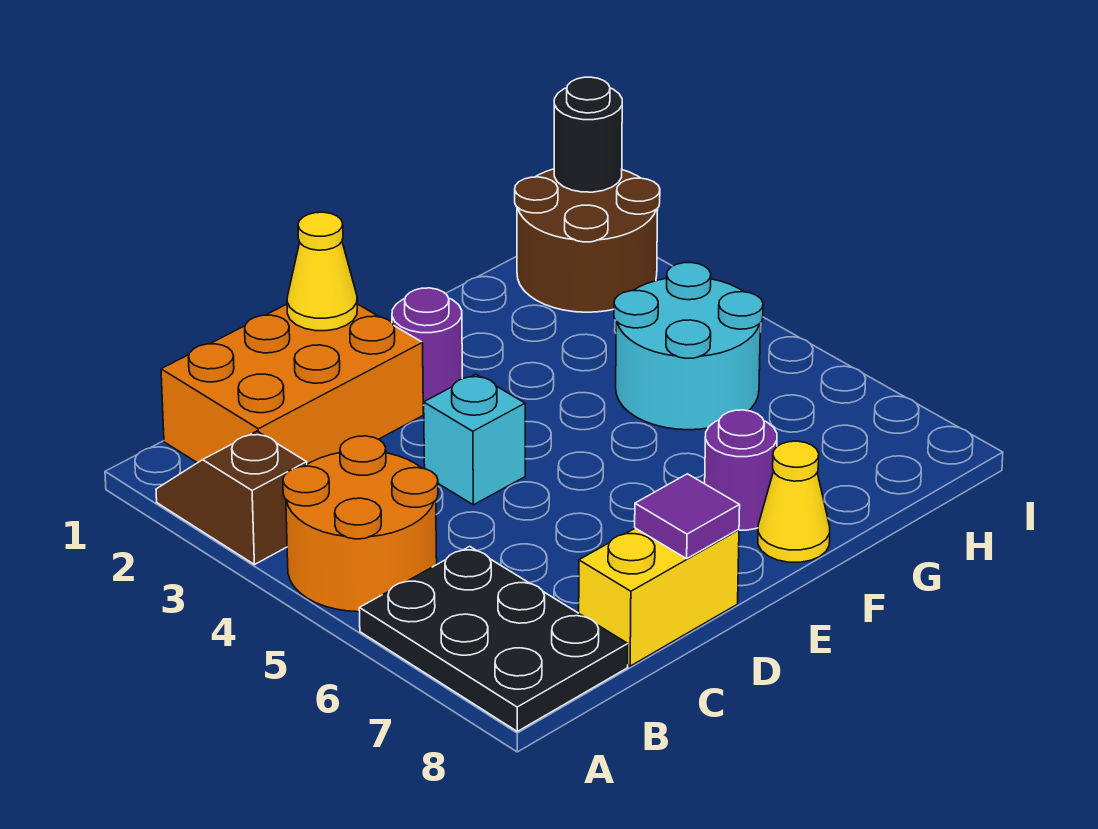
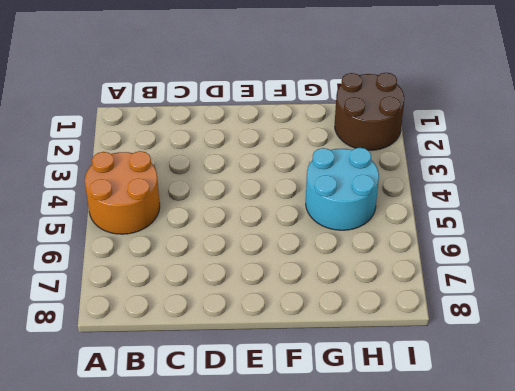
none -> brown 1x2 slope [156,431,307,565]
none -> black 2x3 plate [359,547,628,731]
none -> orange 2x3 brick [161,304,423,464]

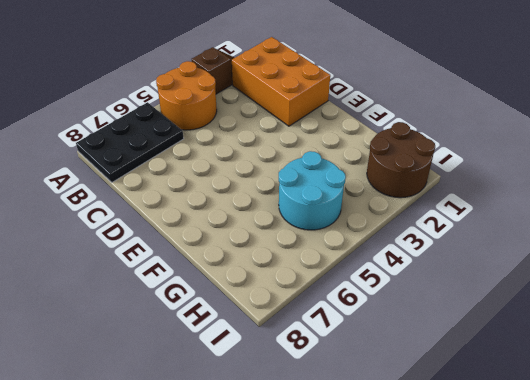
none -> yellow 1x2 brick [579,528,739,666]
none -> cyan 1x1 brick [423,374,525,505]
none -> purple 1x1 round brick [392,288,462,405]

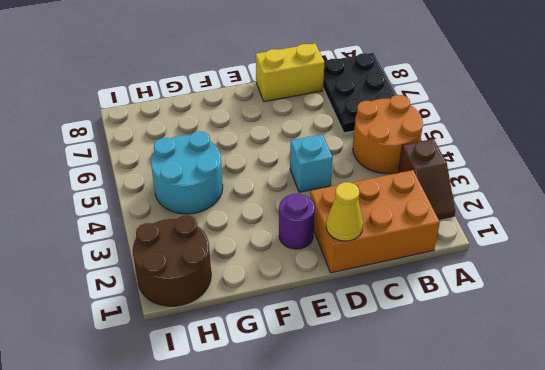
none -> purple 1x1 round brick [705,410,777,530]
none -> yellow 1x1 cone [758,441,830,562]
none -> purple 1x1 tile [635,474,740,559]

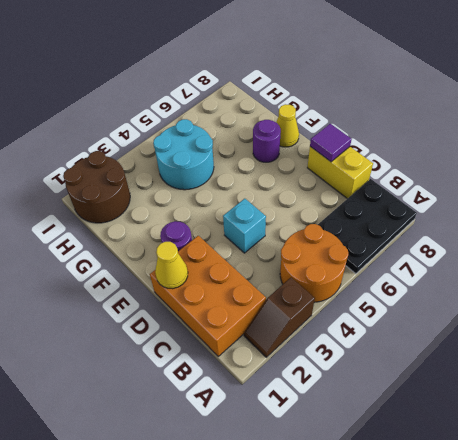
none -> black 1x1 round brick [554,77,622,192]

